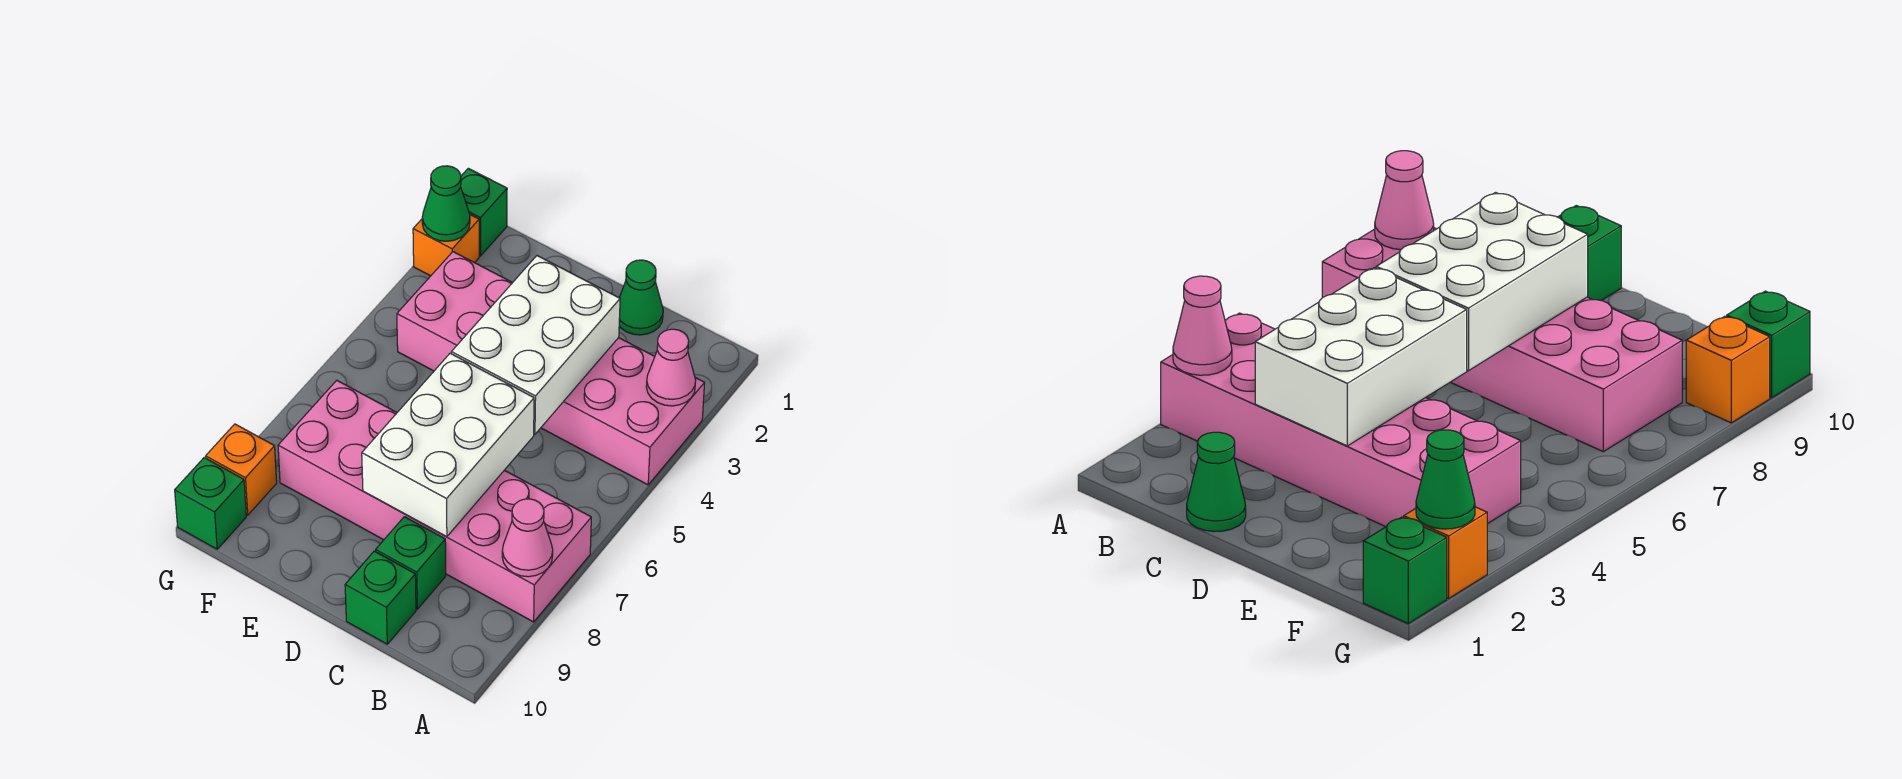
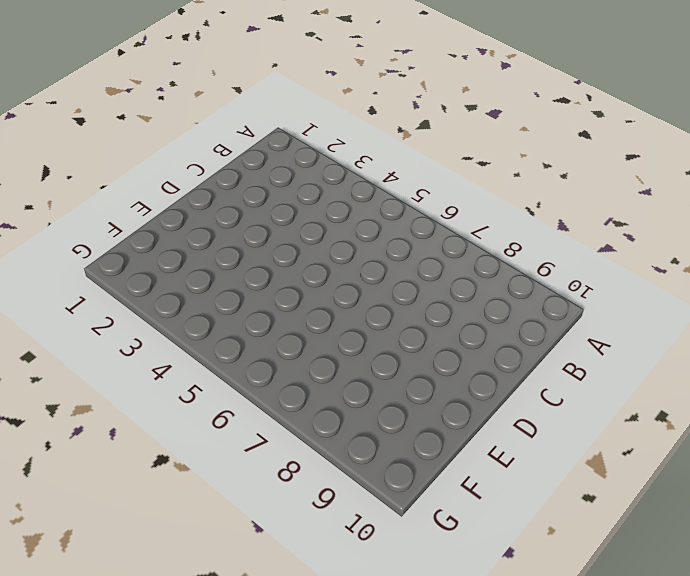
none -> pink 2x6 brick [397,252,705,485]
none -> pink 2x6 brick [278,380,591,622]
none -> green 1x1 cone [619,260,663,335]

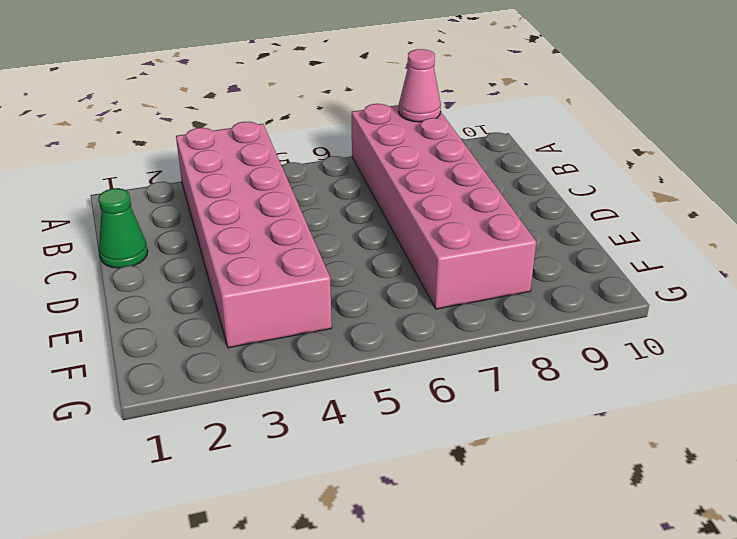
none -> green 1x1 brick [376,517,446,609]
none -> green 1x1 brick [345,551,416,644]
none -> green 1x1 brick [461,168,507,256]

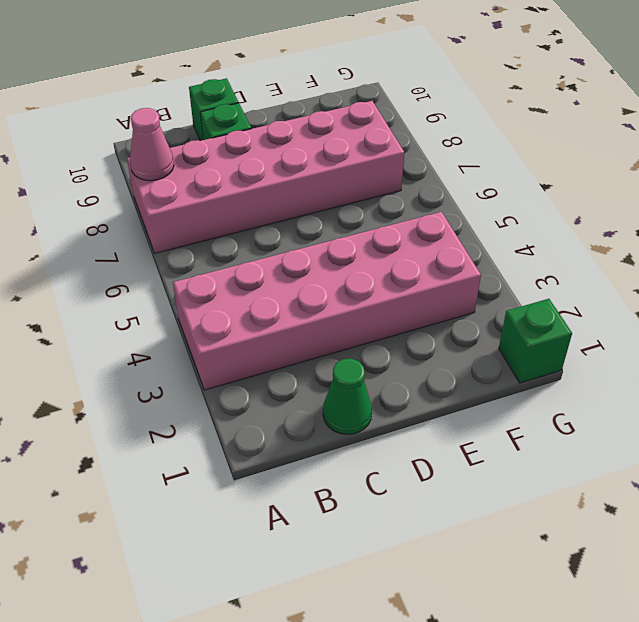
none -> orange 1x1 brick [413,214,479,276]
none -> orange 1x1 brick [206,424,277,515]
none -> green 1x1 brick [175,458,246,549]

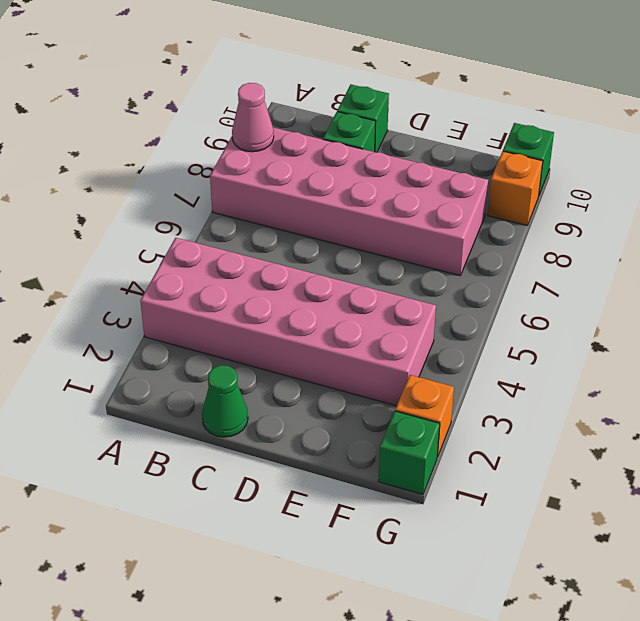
none -> pink 1x1 cone [646,329,696,406]
none -> white 2x3 brick [451,256,620,434]
none -> white 2x3 brick [362,353,534,537]

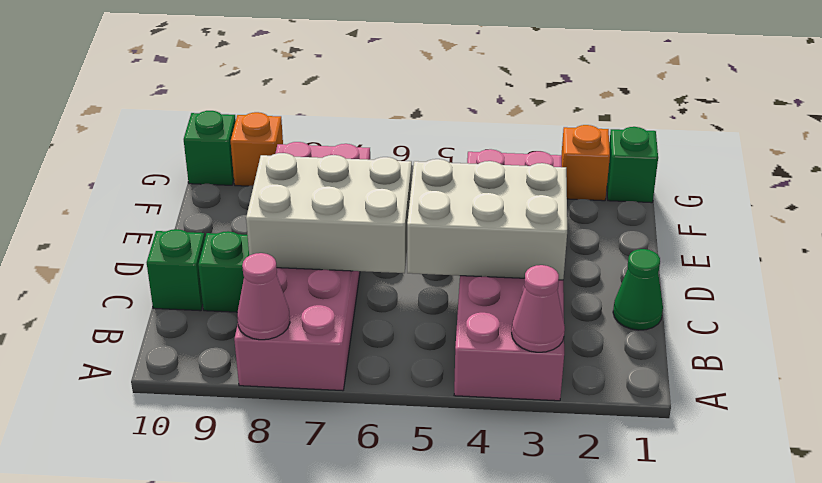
none -> green 1x1 cone [422,166,470,241]

